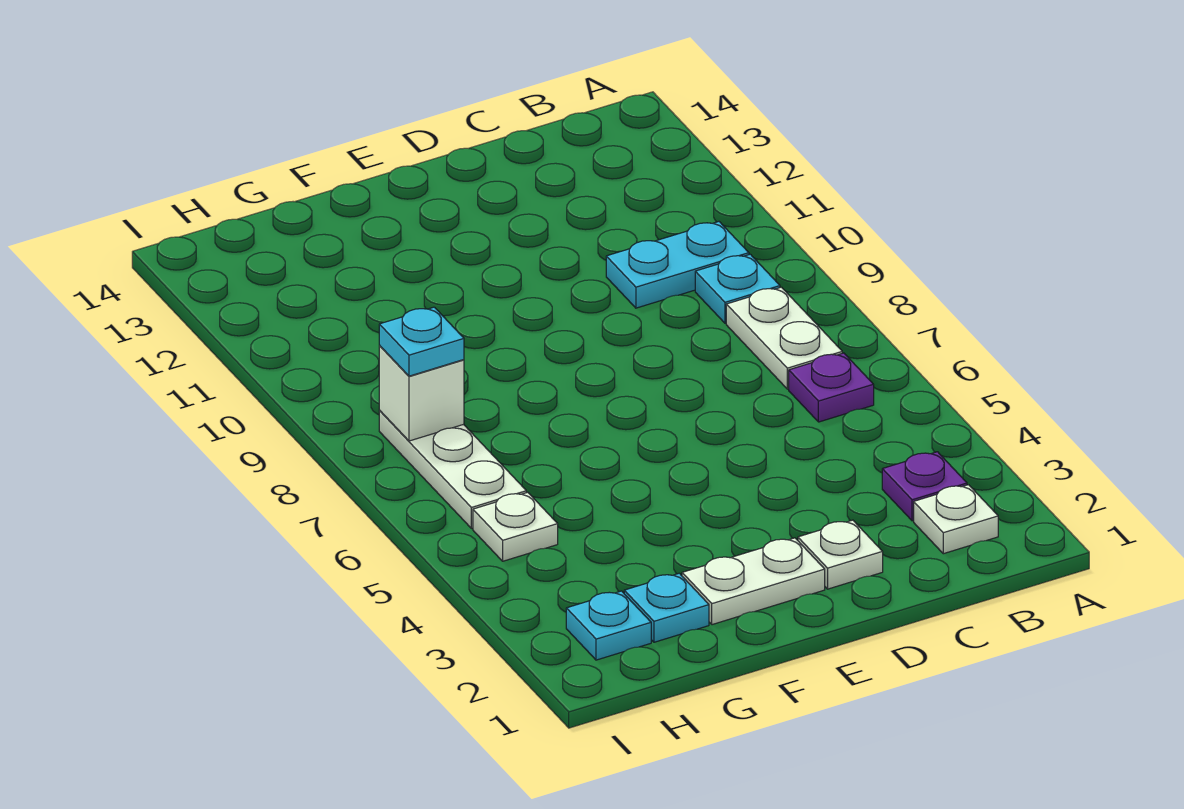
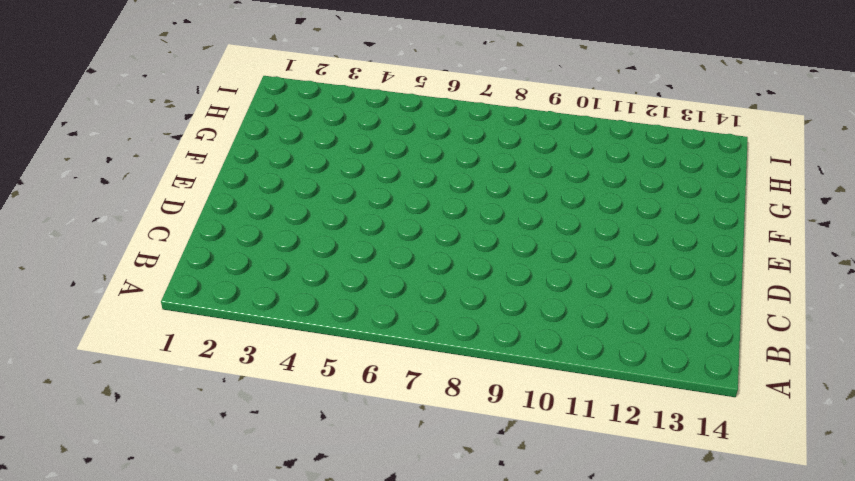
none -> white 1x1 plate [914,485,998,554]
none -> purple 1x1 plate [882,452,967,521]
none -> purple 1x1 plate [789,353,874,422]

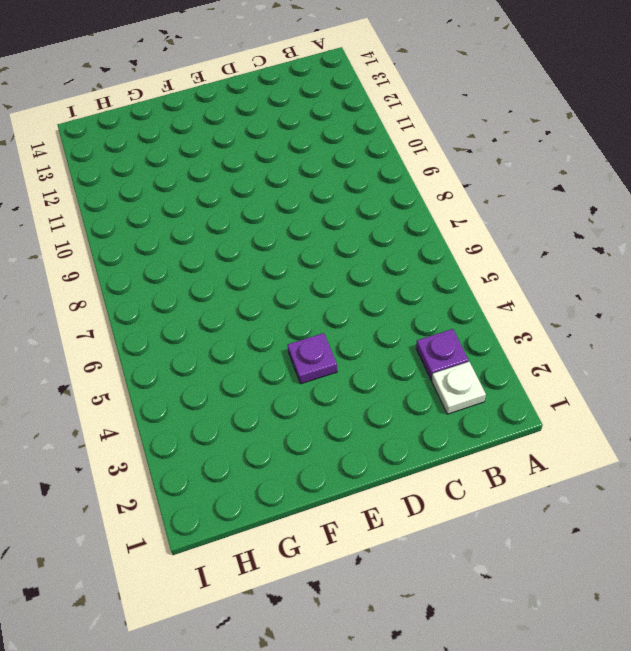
purple 1x1 plate [288,333,337,384] -> purple 1x1 plate moved to [789,353,874,422]
none -> white 1x2 plate [726,287,842,389]
none -> cyan 1x1 plate [695,254,780,323]
none -> cyan 1x2 plate [606,222,749,308]

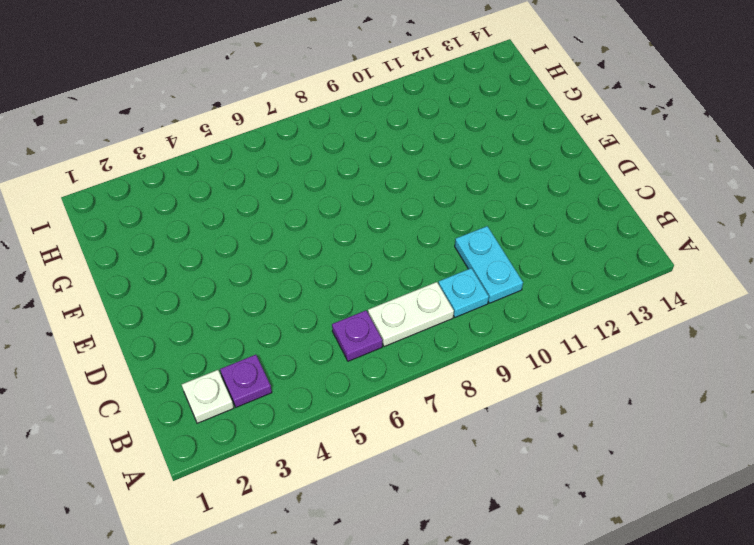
none -> white 1x1 plate [798,520,883,589]
none -> white 1x2 plate [682,538,825,625]
none -> cyan 1x1 plate [624,573,709,642]

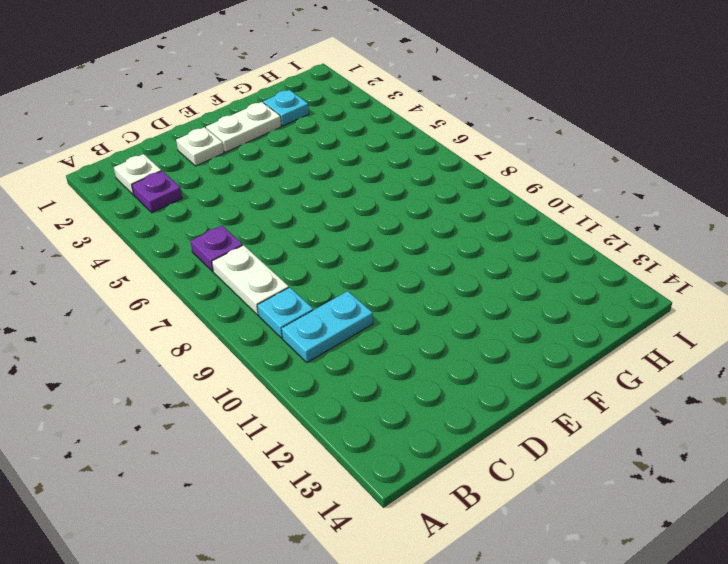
none -> cyan 1x1 plate [566,591,651,660]
none -> white 1x1 plate [473,492,558,561]
none -> white 1x3 plate [379,411,526,528]

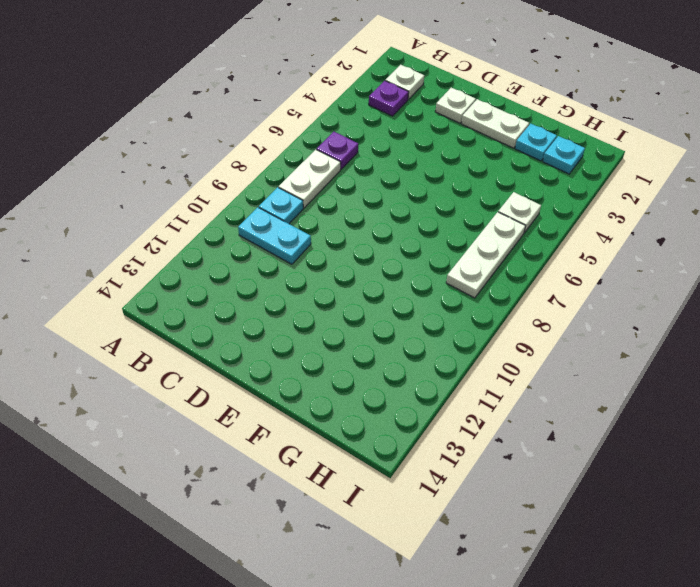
none -> white 1x1 brick [379,346,464,441]
none -> cyan 1x1 plate [379,307,464,376]

